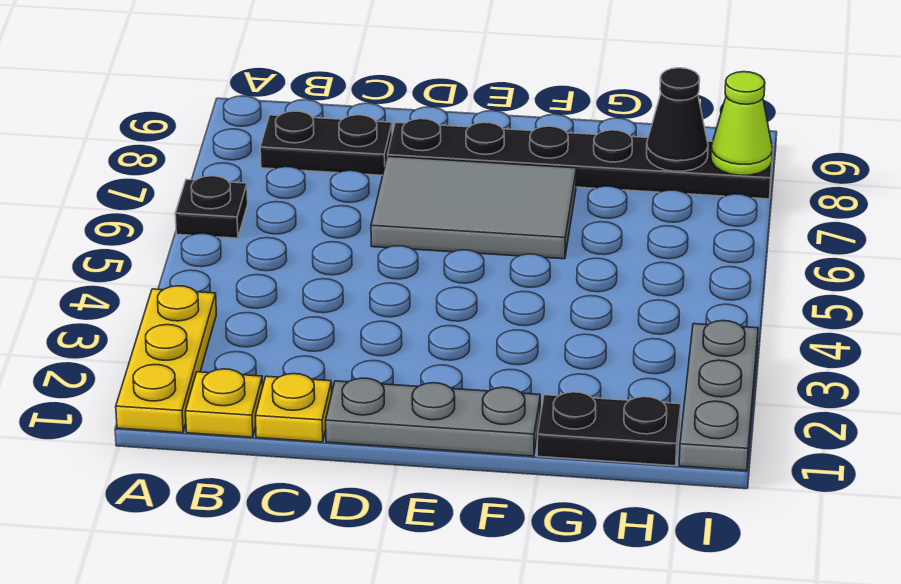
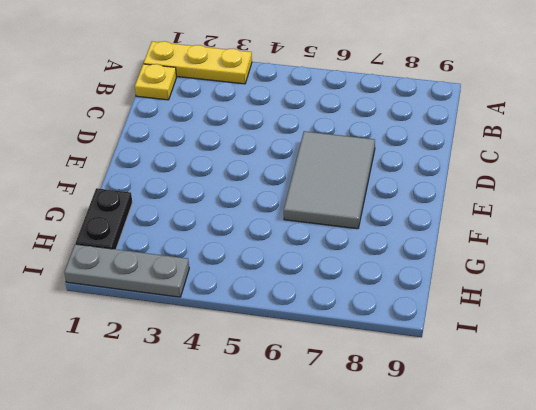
none -> black 1x1 plate [175,176,248,238]
none -> black 1x2 plate [260,111,392,175]
none -> yellow 1x1 plate [255,374,332,442]

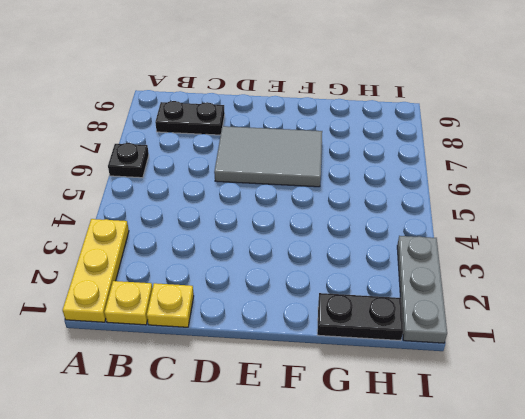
none -> grey 1x3 plate [326,378,540,456]
none -> black 1x6 plate [388,119,773,199]
none -> black 1x1 cone [647,68,708,171]

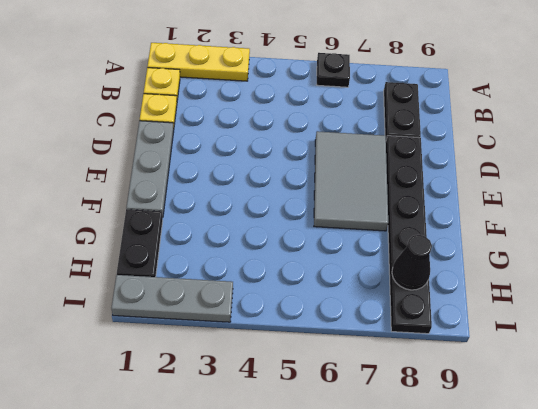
none -> lime 1x1 cone [711,72,773,175]

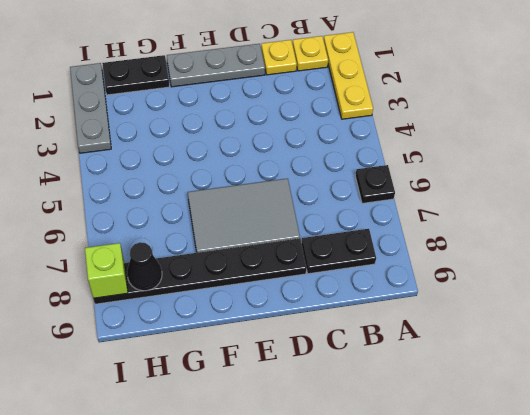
lime 1x1 brick [85,243,128,298] -> lime 1x1 cone [711,72,773,175]

